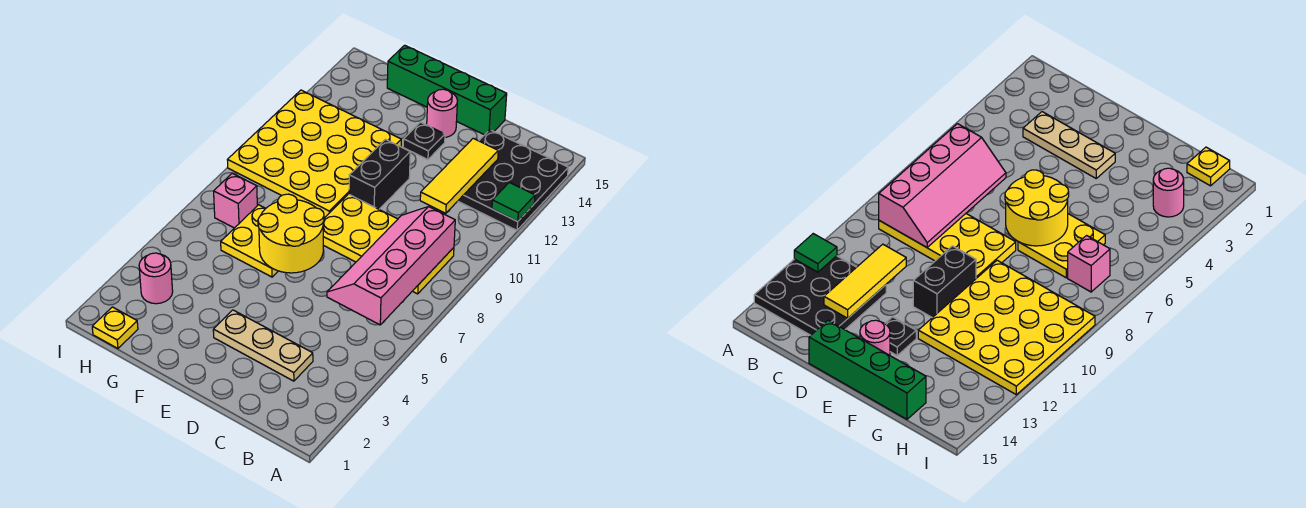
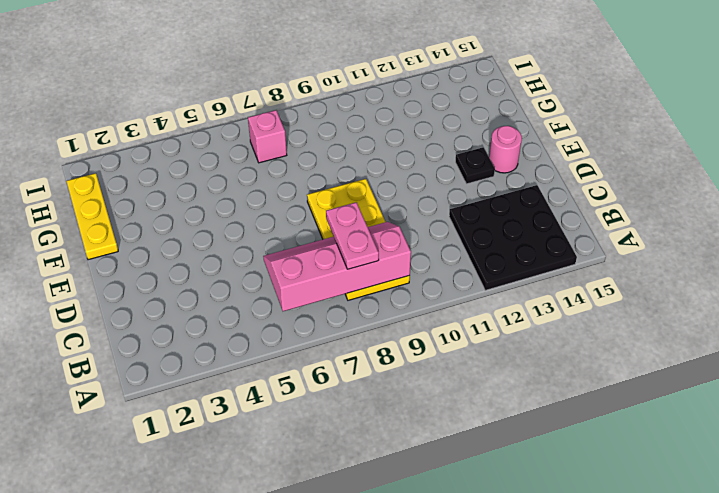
pink 1x2 plate [326,202,379,269] -> none
yellow 1x3 plate [66,173,118,260] -> yellow 1x1 plate [92,307,138,348]
none -> tan 1x3 plate [213,310,313,381]
none -> green 1x4 brick [387,45,507,135]
none -> black 1x2 brick [349,139,410,209]

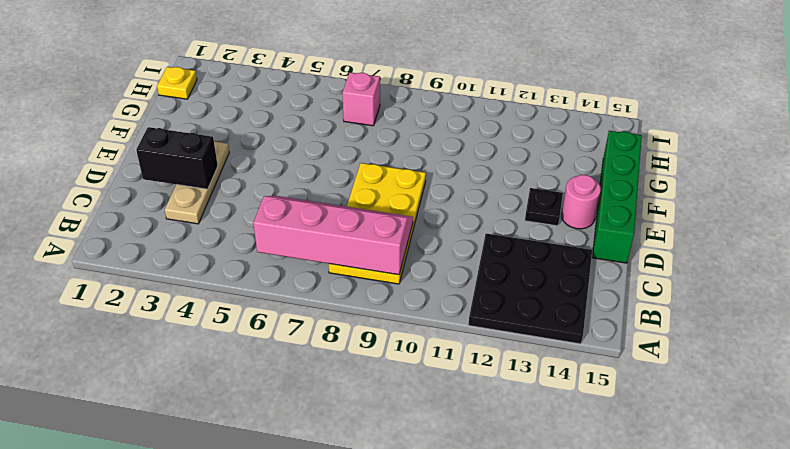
black 1x2 brick [136,127,218,189] -> black 1x2 brick moved to [349,139,410,209]
none -> yellow 2x2 plate [221,205,278,277]
none -> yellow 4x4 plate [228,90,401,217]
none -> pink 1x1 round brick [139,253,173,304]

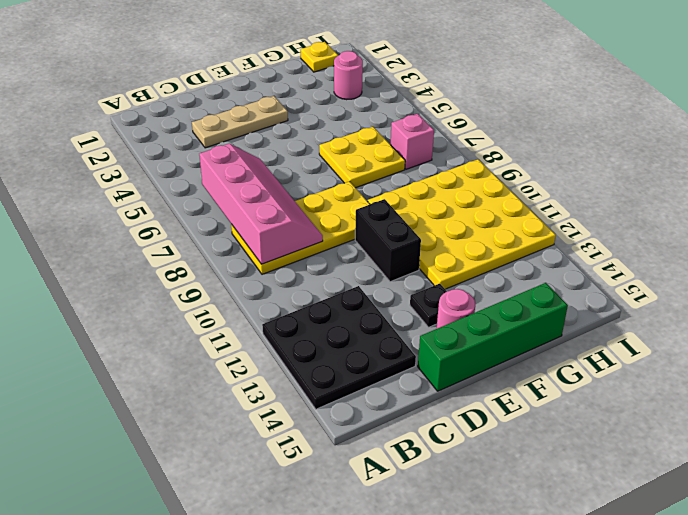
none -> green 1x1 tile [492,182,535,221]
none -> yellow 1x3 tile [420,138,498,214]
none -> yellow 2x2 round brick [258,194,324,273]

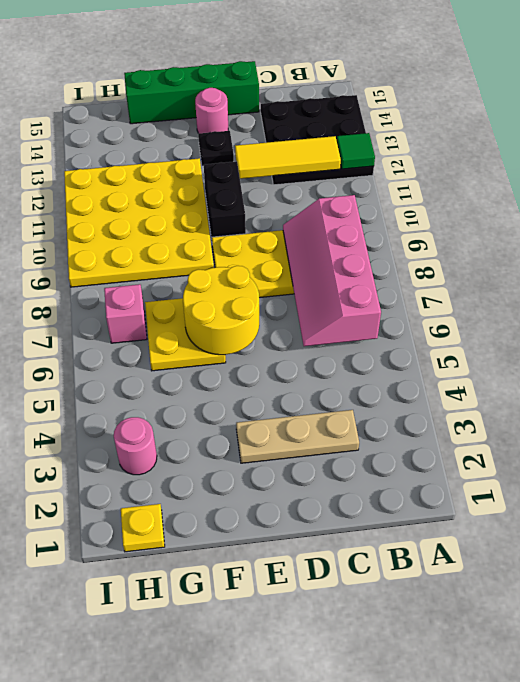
yellow 1x3 tile [235,136,341,179] -> yellow 1x3 tile turned to [420,138,498,214]

